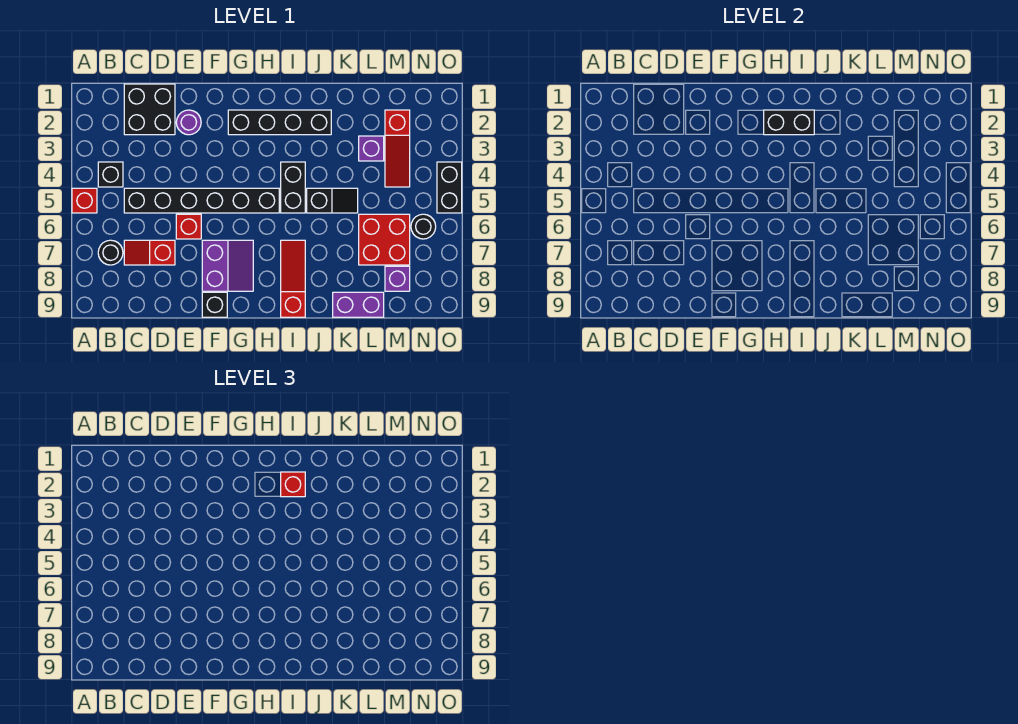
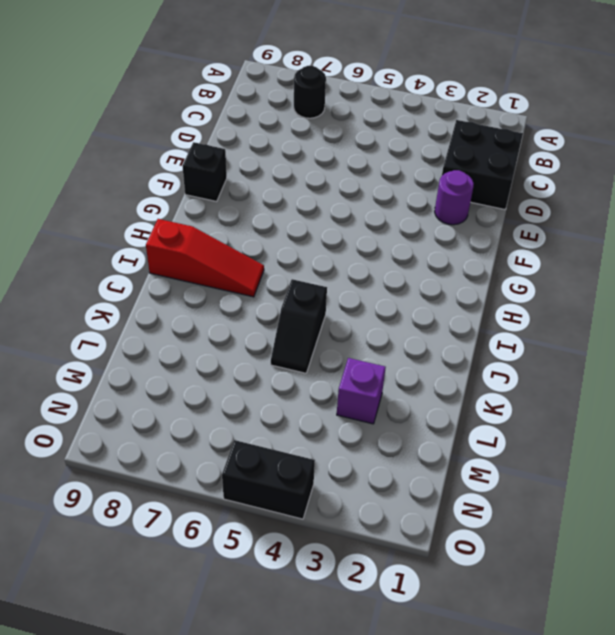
none -> red 1x1 brick [72,188,97,213]
none -> black 1x1 brick [98,162,123,187]
none -> black 1x6 brick [124,188,279,213]

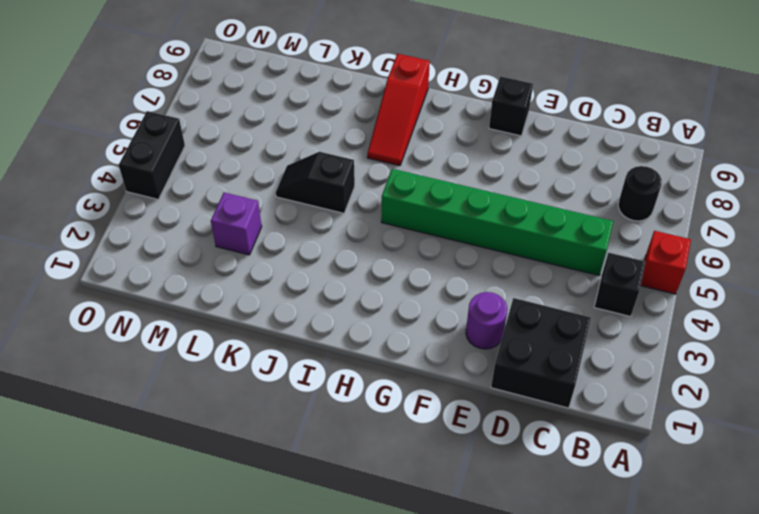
green 1x6 brick [381,169,613,275] -> black 1x6 brick [124,188,279,213]
none -> red 1x2 slope [124,240,175,265]
none -> red 1x1 brick [176,214,201,239]
none -> purple 2x2 slope [202,240,253,291]

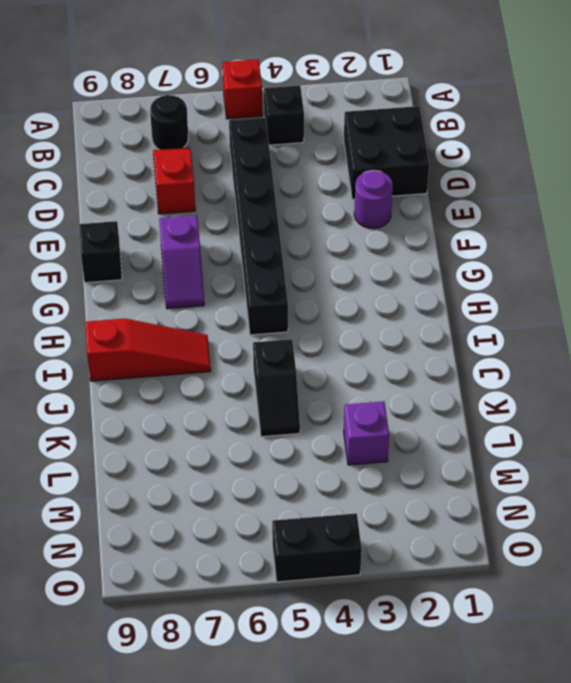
purple 1x2 slope [159,215,204,309] -> purple 2x2 slope [202,240,253,291]
none -> red 1x1 brick [176,214,201,239]
none -> black 1x4 brick [228,110,331,135]
none -> black 1x2 brick [281,162,305,213]

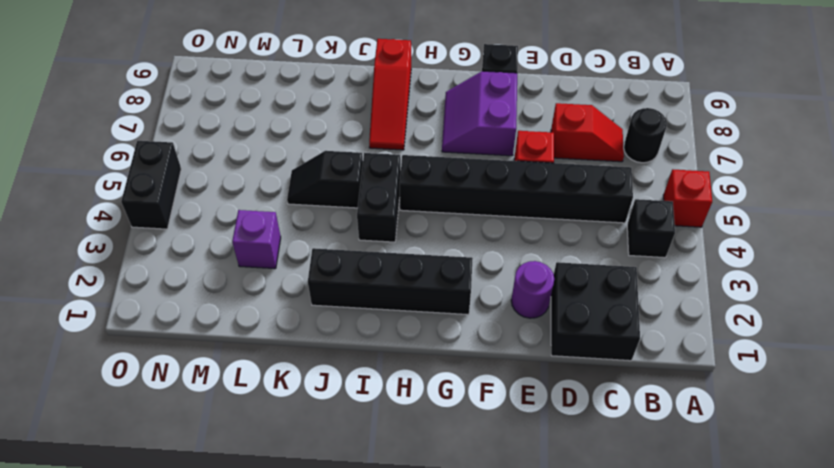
none -> purple 1x2 brick [333,292,384,317]
none -> red 2x2 brick [359,214,410,265]
none -> red 1x3 slope [385,110,410,187]

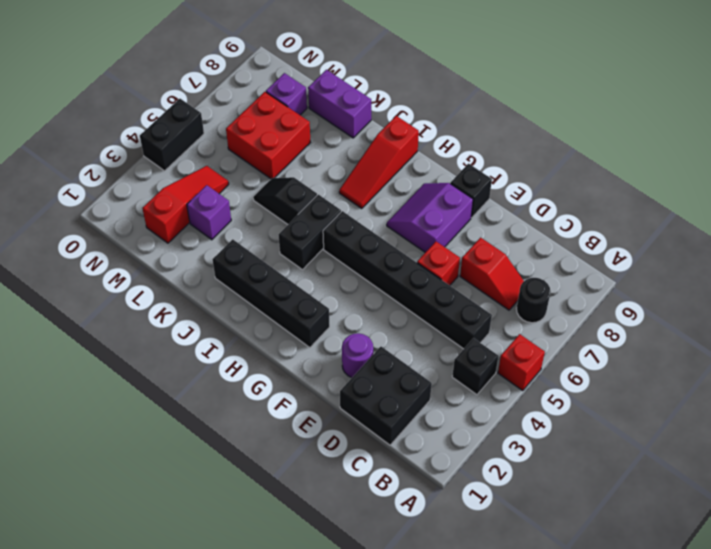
none -> black 1x1 round brick [411,214,436,239]
none -> black 1x2 brick [764,110,814,135]
none -> red 1x1 brick [281,472,305,497]

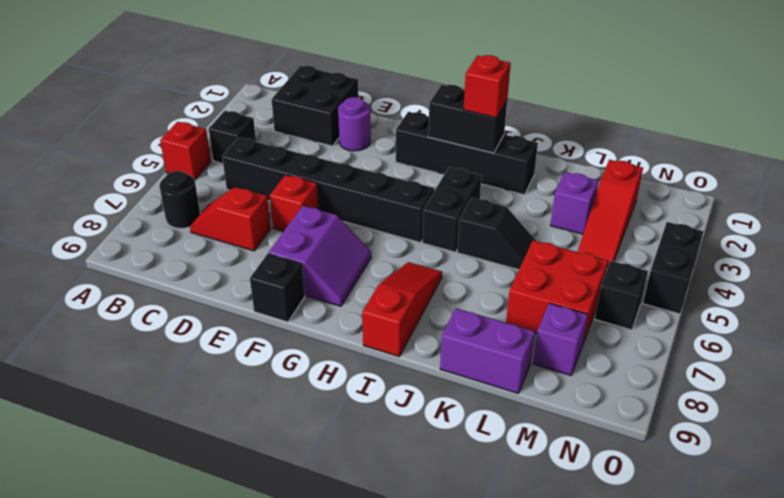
black 1x1 brick [595,261,648,330] -> black 1x1 round brick [411,214,436,239]

